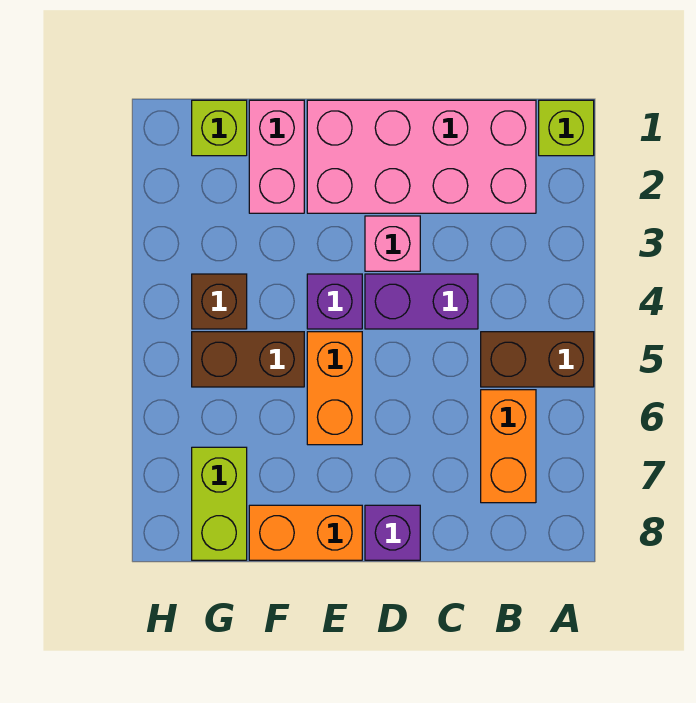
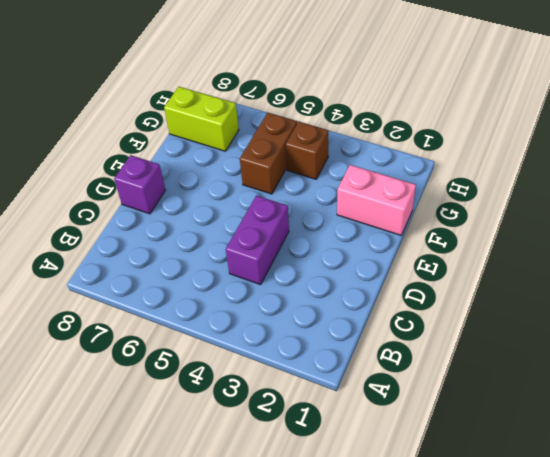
none -> lime 1x1 brick [539,100,594,156]
none -> brown 1x2 brick [481,332,594,387]
none -> pink 2x4 brick [307,100,536,213]

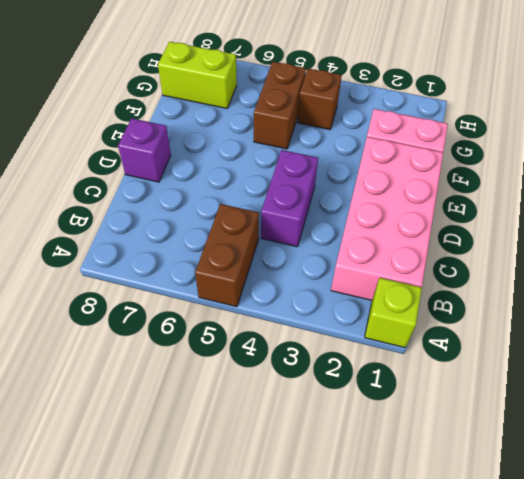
none -> orange 1x2 brick [481,390,536,503]
none -> pink 1x1 brick [365,216,420,271]
none -> purple 1x1 brick [307,274,362,329]

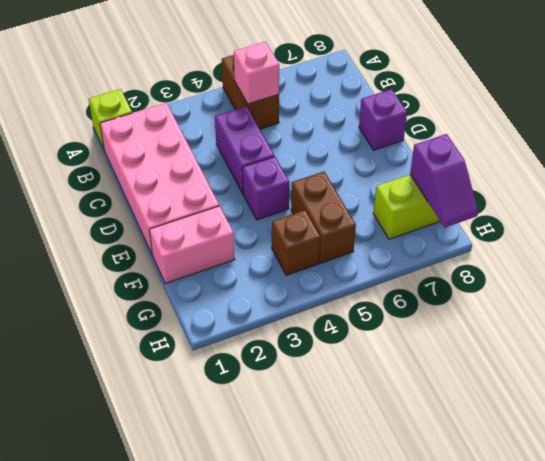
pink 1x1 brick [234,42,279,104] -> pink 1x1 brick moved to [365,216,420,271]
purple 1x2 slope [410,134,478,227] -> none
none -> orange 1x2 brick [481,390,536,503]
none -> orange 1x2 brick [307,332,362,445]
none -> orange 1x2 brick [249,505,362,560]

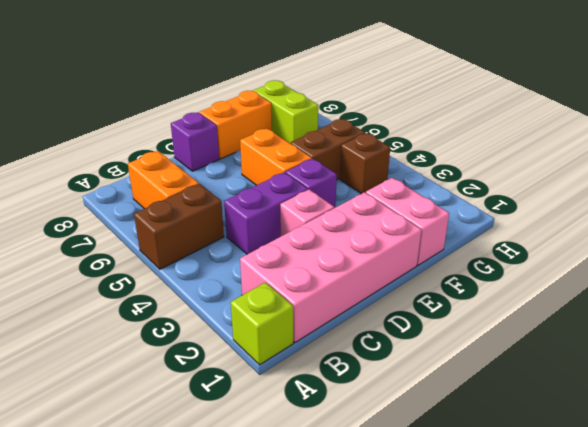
none -> lime 1x1 brick [192,100,247,156]

